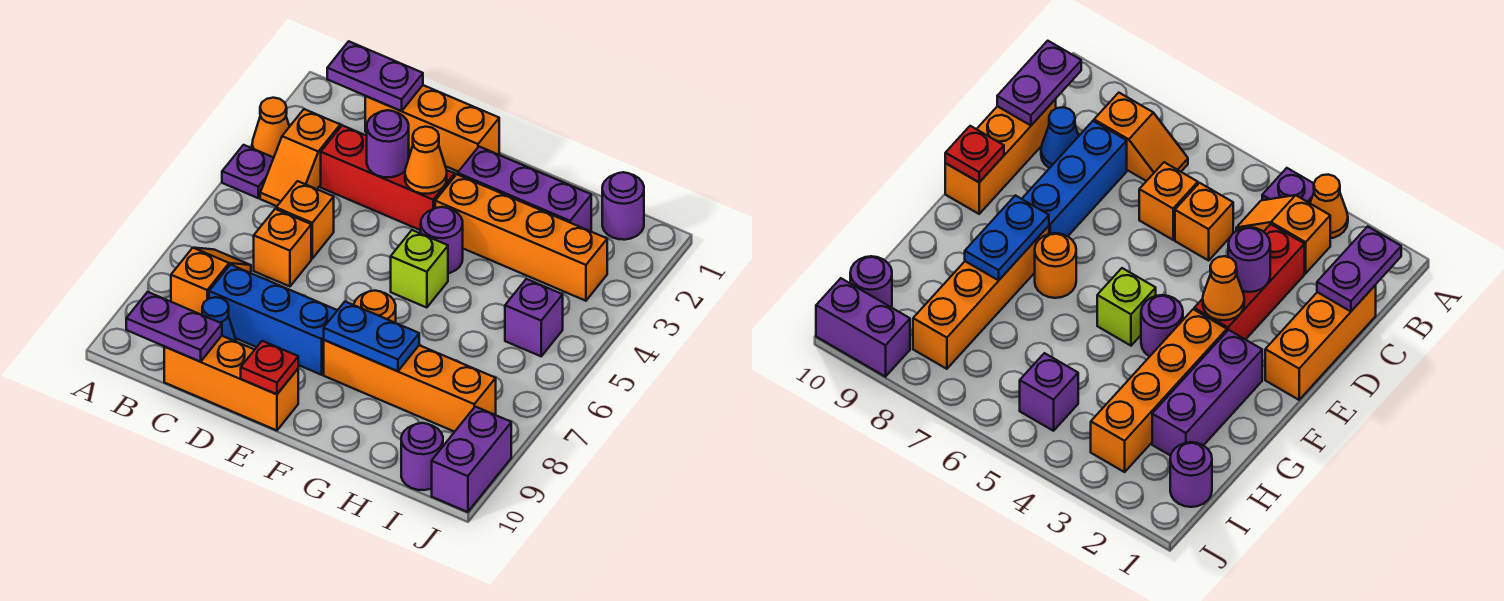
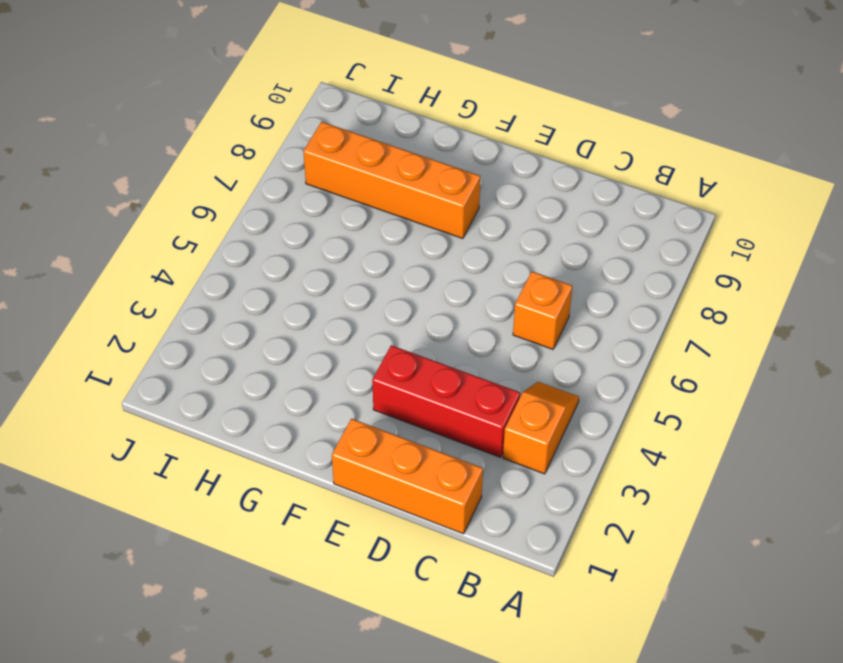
none -> orange 1x1 cone [252,98,289,158]
none -> purple 1x1 plate [222,145,273,198]
none -> orange 1x2 slope [171,248,251,315]

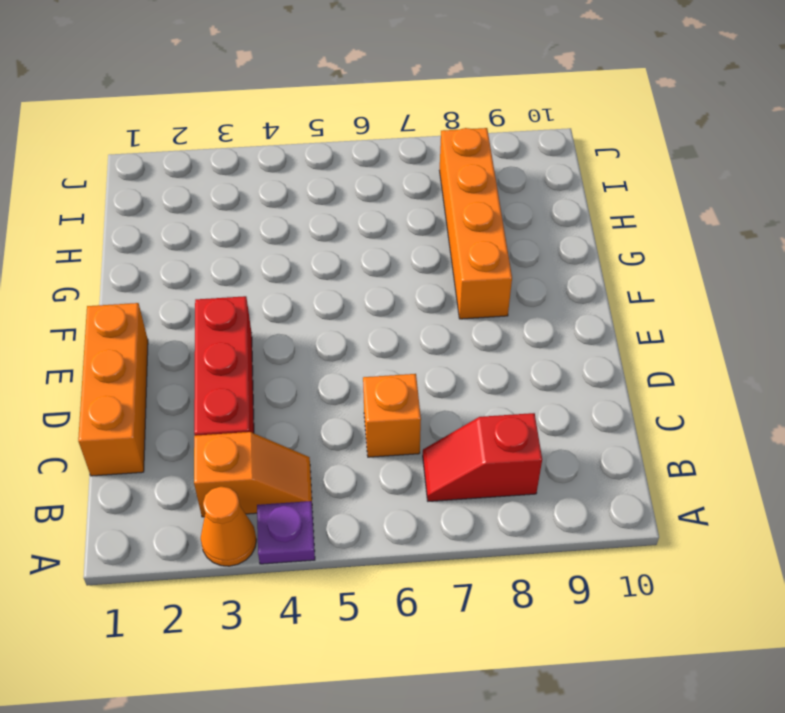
red 1x2 slope [423,413,542,501] -> orange 1x2 slope [171,248,251,315]
none -> orange 1x1 brick [276,181,334,258]
none -> blue 1x3 brick [209,265,337,375]
none -> blue 1x1 cone [202,297,236,341]

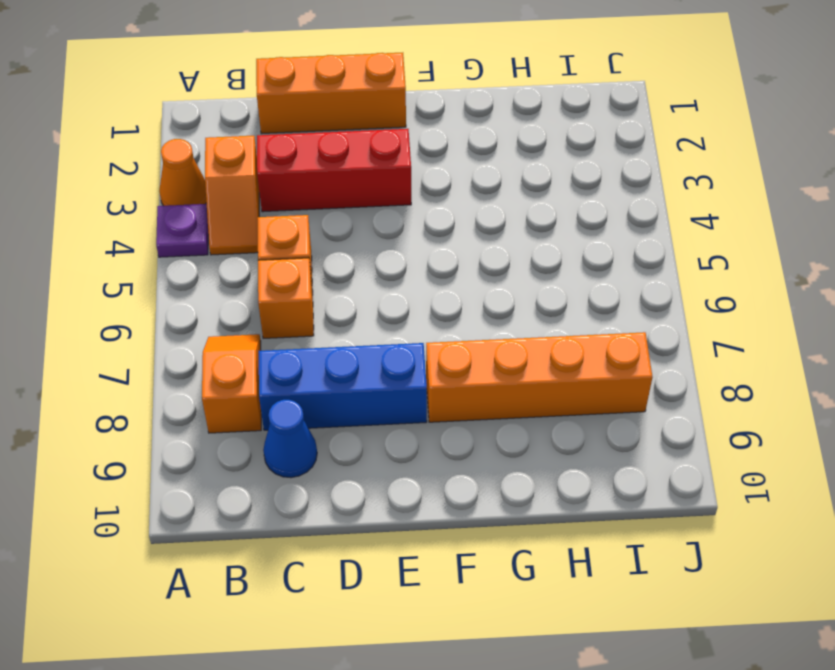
none -> orange 1x3 brick [164,336,298,430]
none -> purple 1x3 brick [458,147,591,231]
none -> orange 1x4 brick [435,174,607,301]

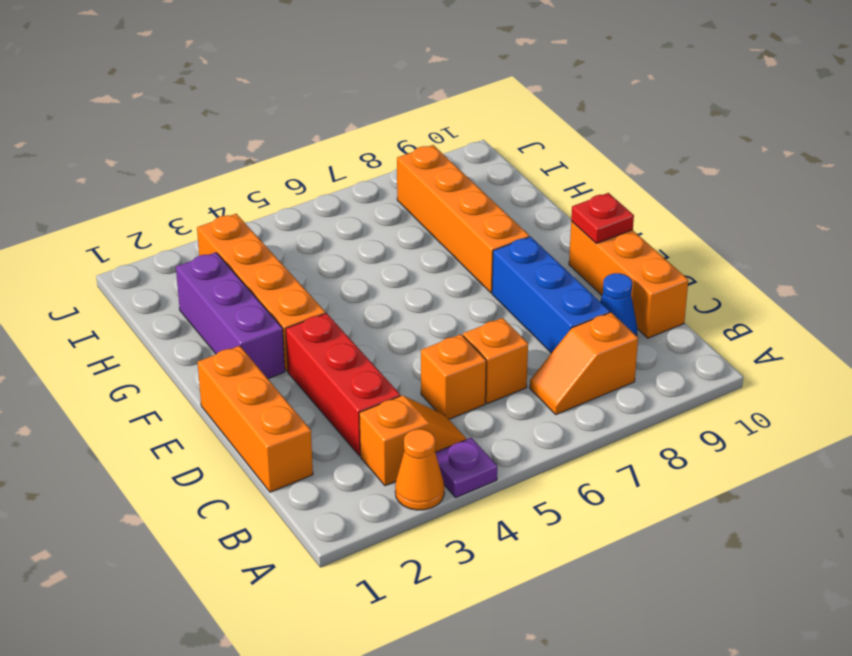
none -> purple 1x1 round brick [421,207,463,273]
none -> lime 1x1 brick [391,230,448,308]
none -> orange 1x1 round brick [354,291,396,323]

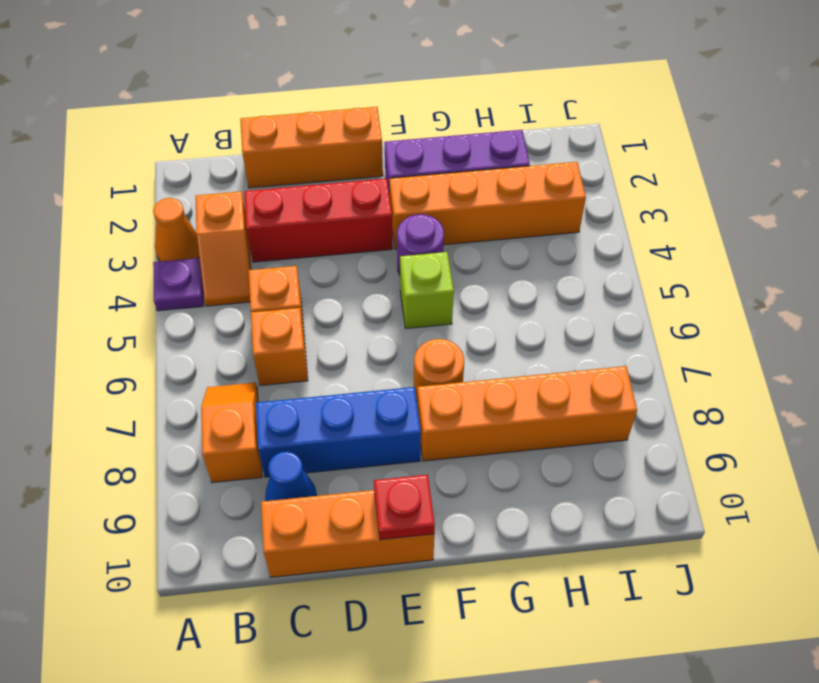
none -> purple 1x1 round brick [602,172,644,240]
none -> purple 1x1 brick [505,279,563,356]
none -> purple 1x1 round brick [401,423,443,490]

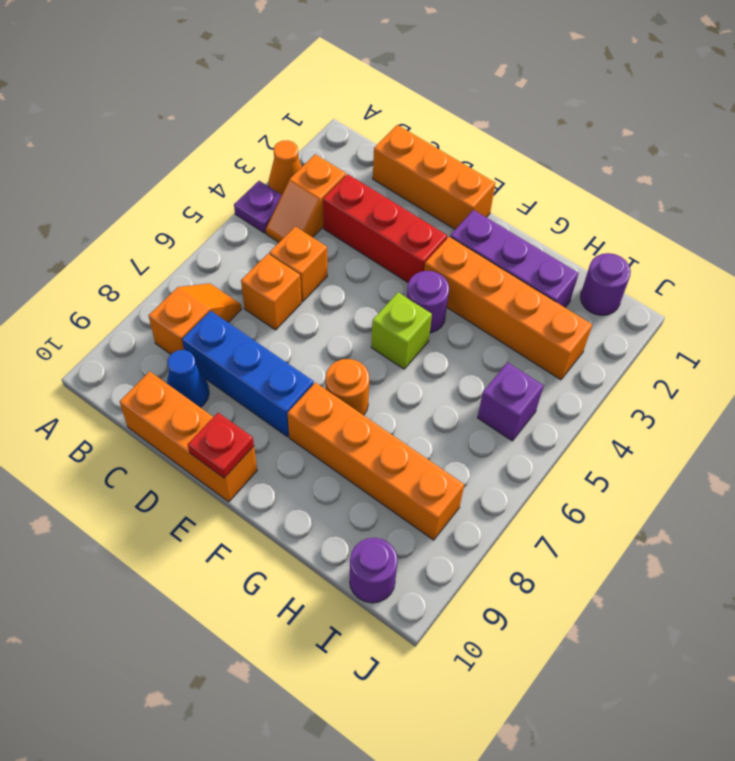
none -> purple 1x2 brick [432,407,511,512]
none -> purple 1x2 plate [327,41,423,111]
none -> purple 1x2 plate [126,292,222,362]

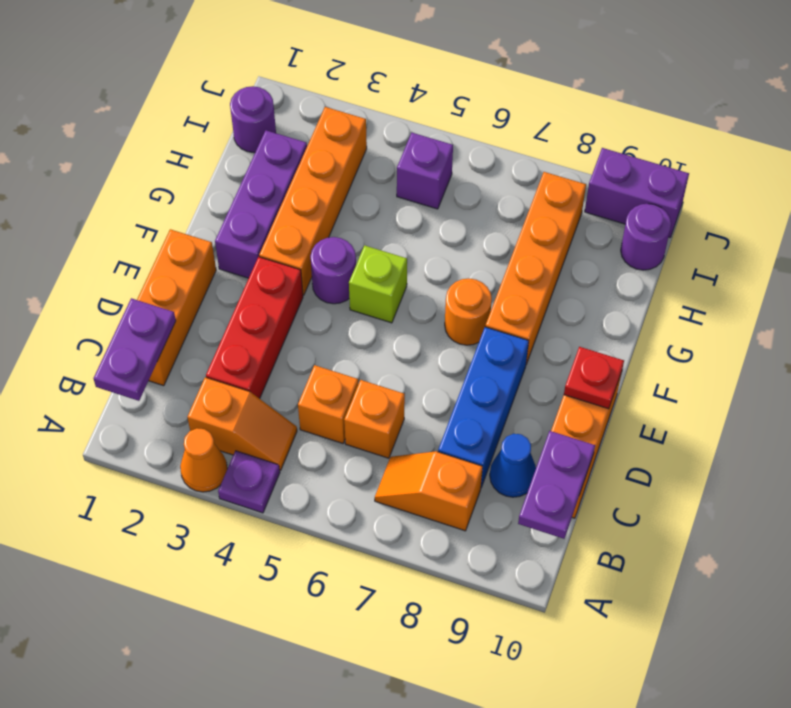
none -> purple 1x1 round brick [367,110,409,177]
none -> orange 1x1 cone [405,127,447,194]
none -> blue 1x2 plate [324,302,419,371]

